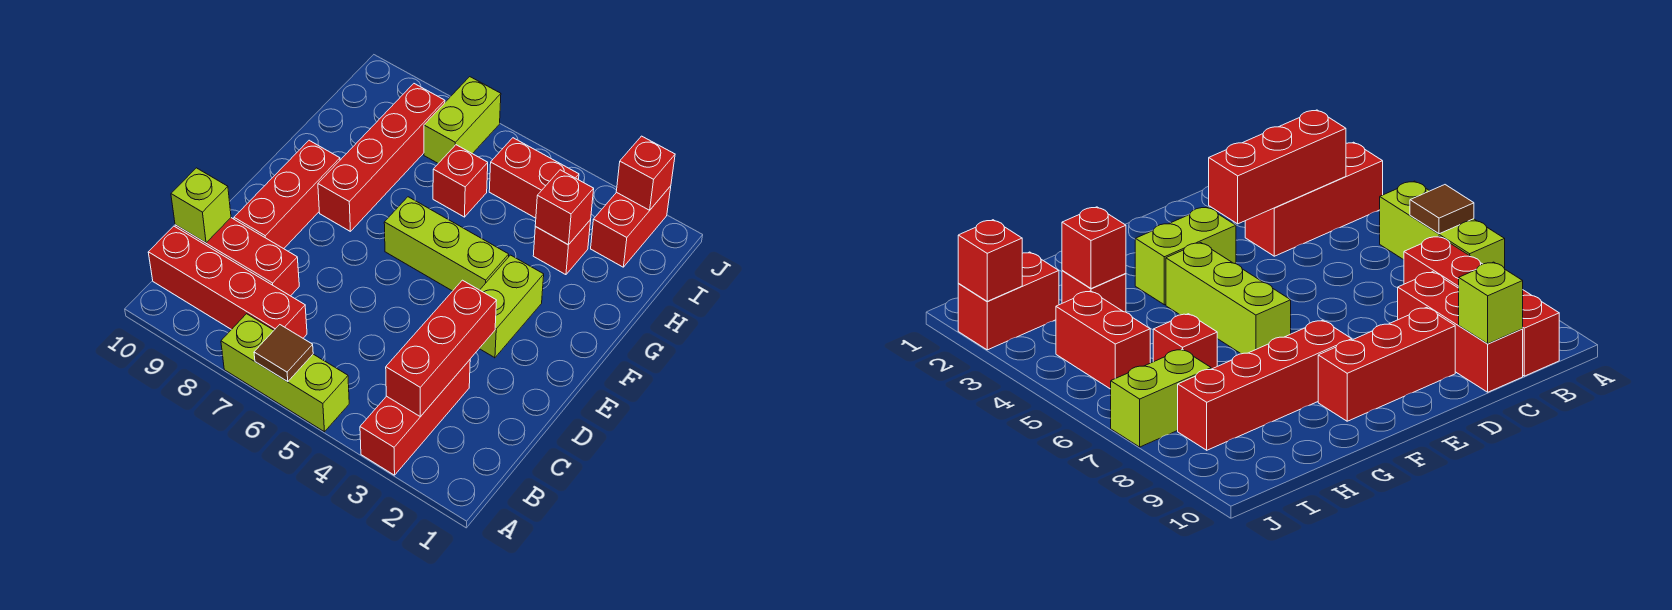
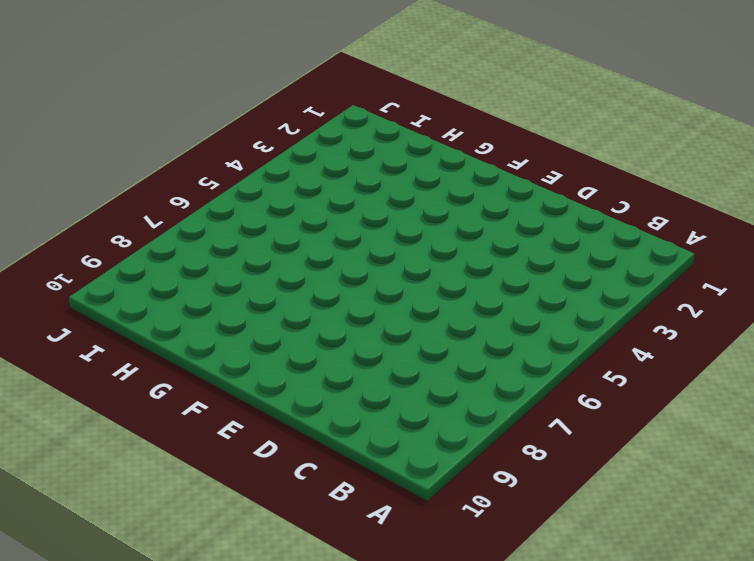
none -> red 1x3 brick [360,360,470,475]
none -> lime 1x3 brick [221,314,349,432]
none -> red 1x4 brick [148,226,307,338]

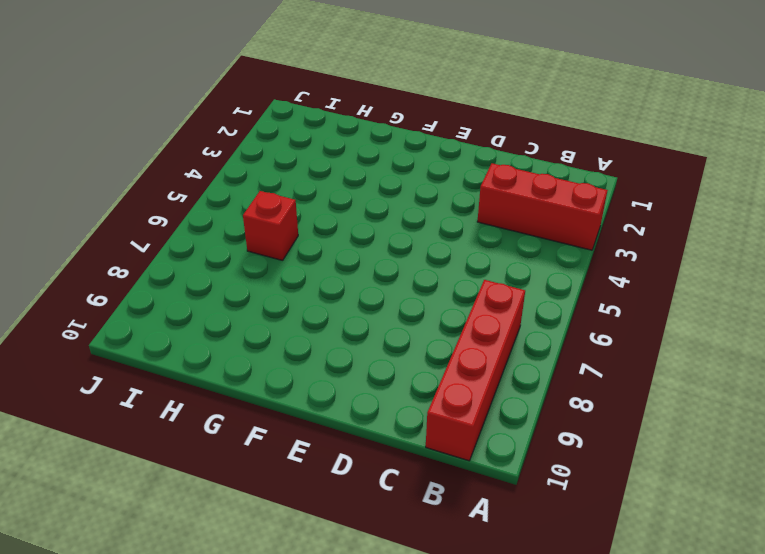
none -> lime 1x3 brick [221,314,349,432]
none -> red 1x3 brick [175,218,299,296]
none -> red 1x3 brick [234,140,340,249]

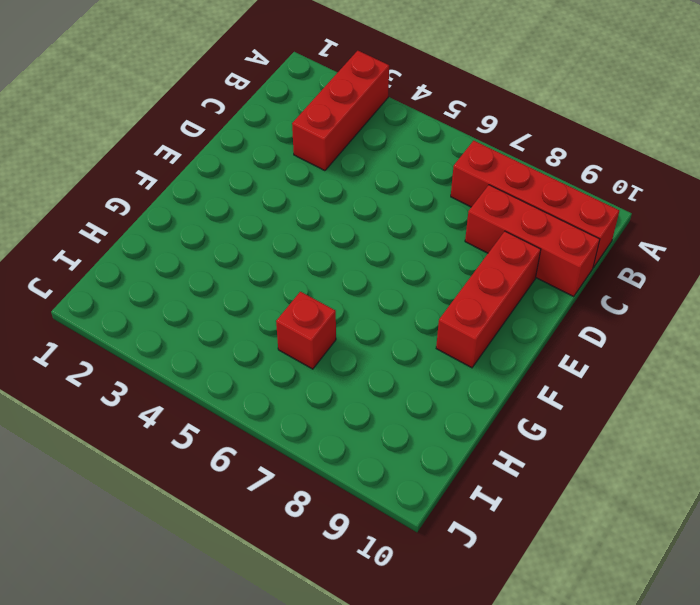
none -> lime 1x3 brick [221,314,349,432]
none -> lime 1x2 brick [479,255,544,358]
none -> lime 1x3 brick [384,197,509,291]

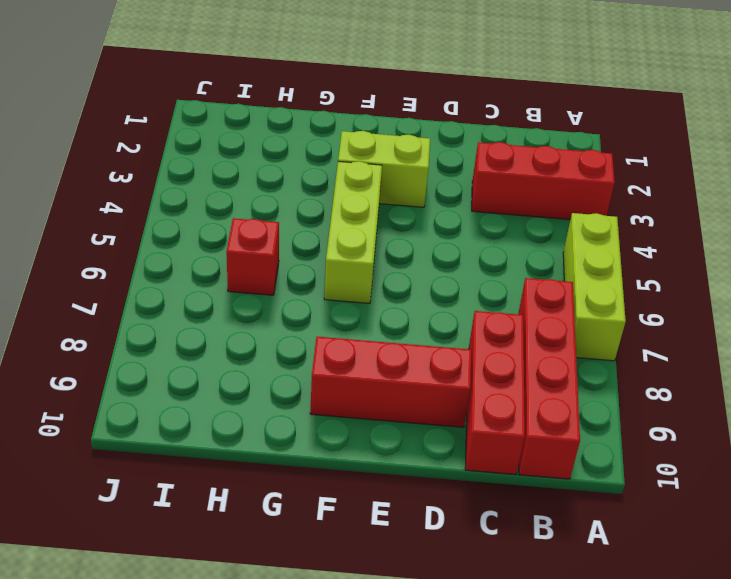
none -> red 1x4 brick [318,84,445,231]
none -> red 1x1 brick [533,220,591,275]
none -> red 1x2 brick [591,186,671,267]

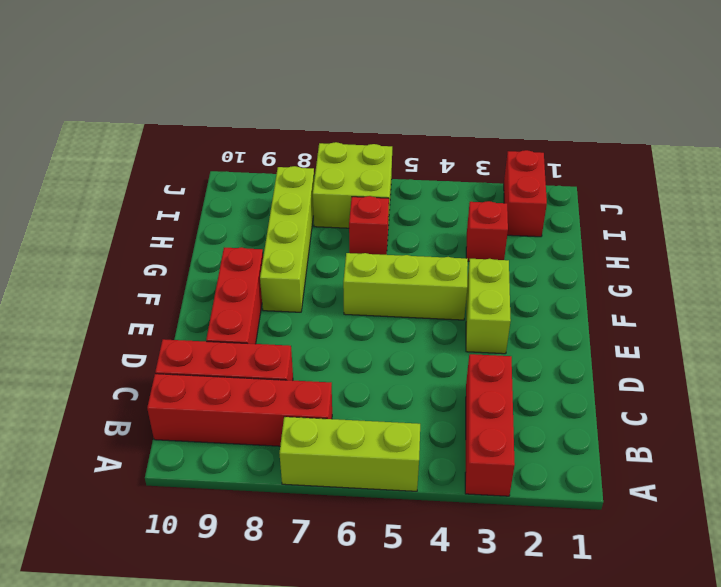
lime 1x4 brick [260,166,314,312] -> red 1x4 brick [318,84,445,231]
lime 2x2 brick [313,142,392,228] -> lime 1x2 brick [424,77,501,163]
none -> red 1x2 brick [489,138,579,218]
none -> brown 1x1 tile [254,325,313,382]
none -> red 1x3 brick [386,280,497,417]

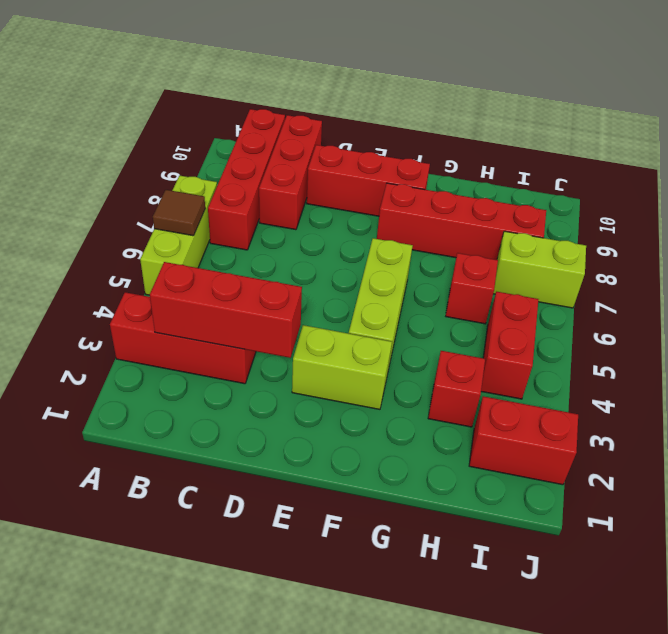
none -> lime 1x1 brick [171,168,231,243]
none -> red 1x1 brick [535,170,594,245]
none -> red 1x1 brick [616,136,675,210]

